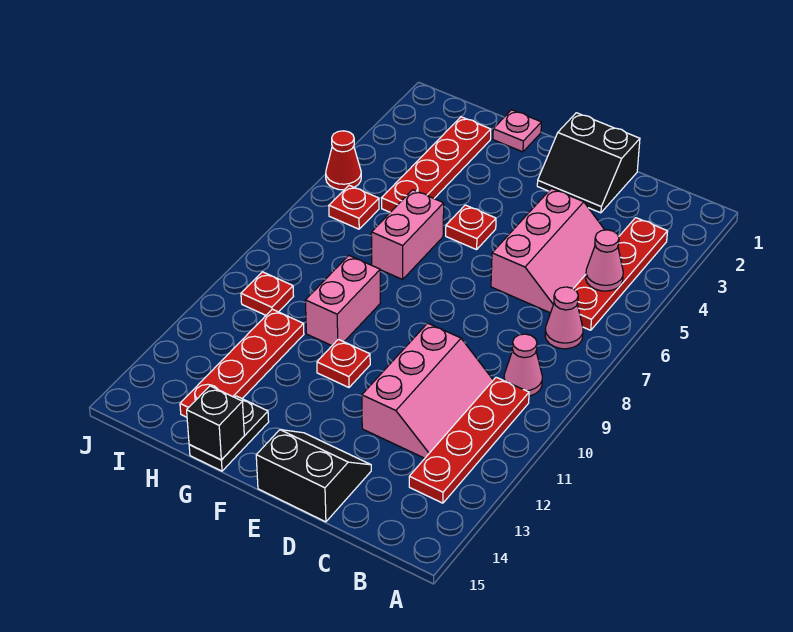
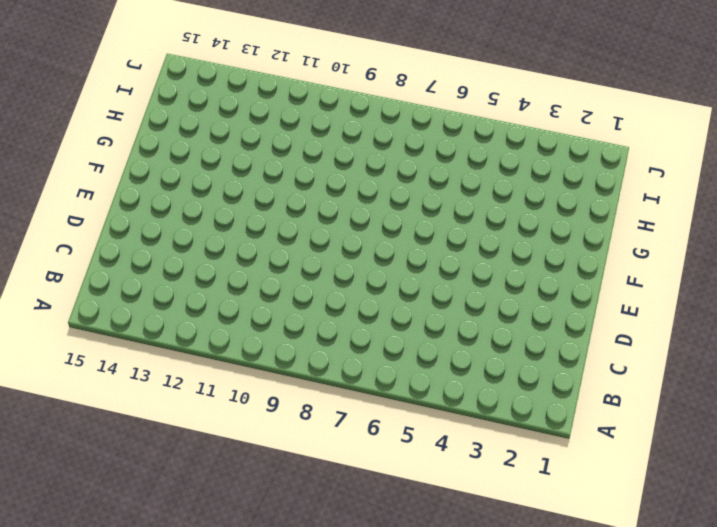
none -> red 1x4 plate [573,218,668,330]
none -> pink 1x1 cone [545,287,583,349]
none -> pink 1x1 cone [504,334,542,396]

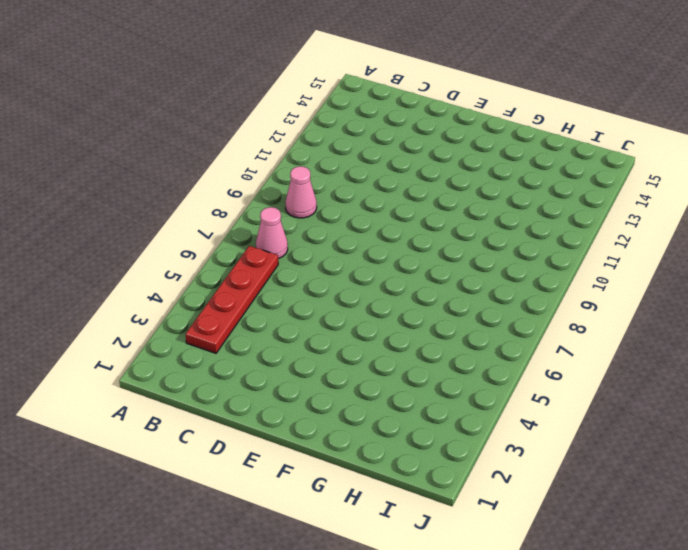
none -> red 1x4 plate [409,377,529,503]
none -> pink 2x3 slope [491,188,604,313]
none -> pink 2x3 slope [362,323,493,458]

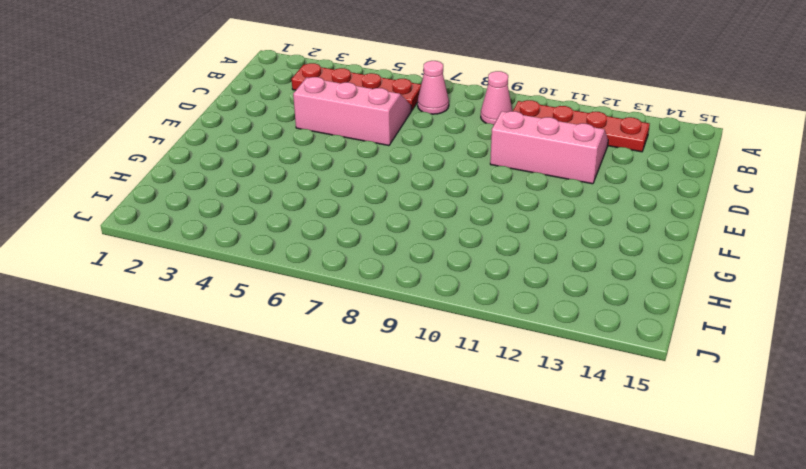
none -> black 2x2 slope [537,113,640,213]
none -> black 2x2 slope [256,430,371,522]
none -> red 1x1 plate [446,205,496,250]

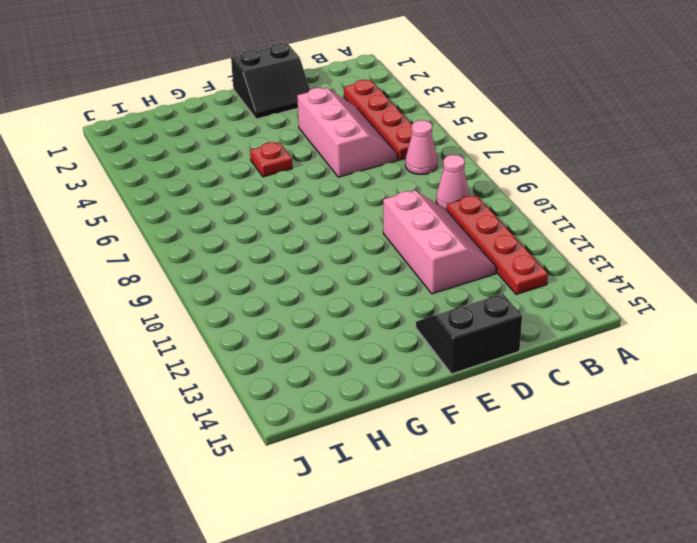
none -> red 1x1 plate [317,339,370,387]
none -> pink 1x1 plate [493,110,541,152]
none -> pink 1x2 brick [371,190,444,279]

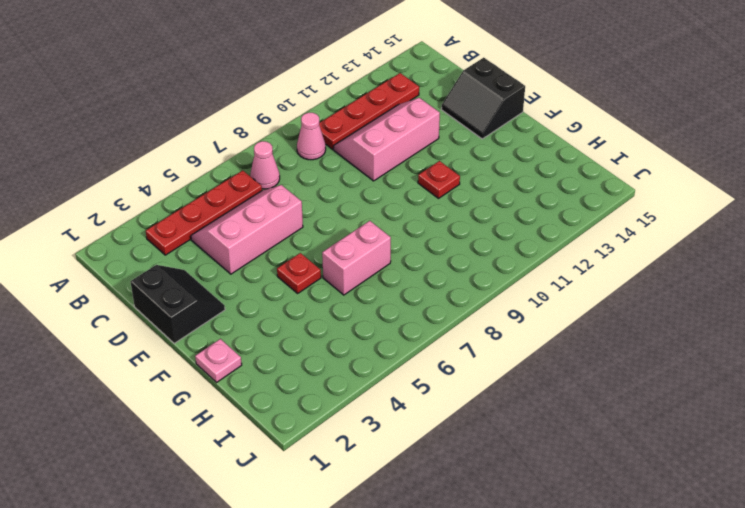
none -> pink 1x2 brick [305,256,380,346]
none -> black 1x2 plate [189,396,269,471]
none -> red 1x4 plate [382,117,491,212]

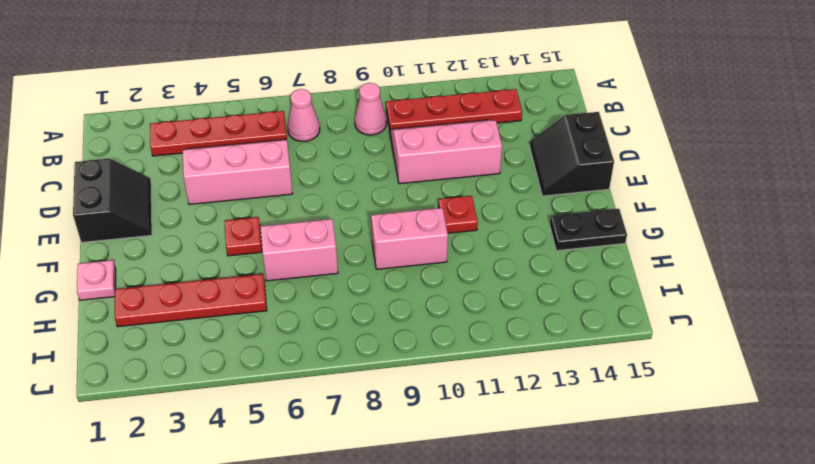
none -> red 1x4 plate [180,309,304,417]
none -> red 1x1 plate [329,185,379,229]
none -> red 1x1 plate [241,272,294,315]

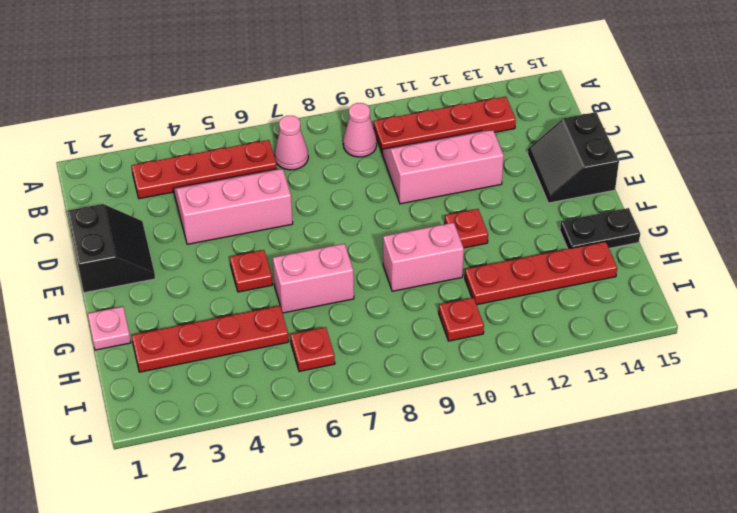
none -> red 1x1 cone [326,131,361,190]
none -> pink 1x1 cone [586,230,623,291]
none -> black 1x1 brick [187,386,244,460]

